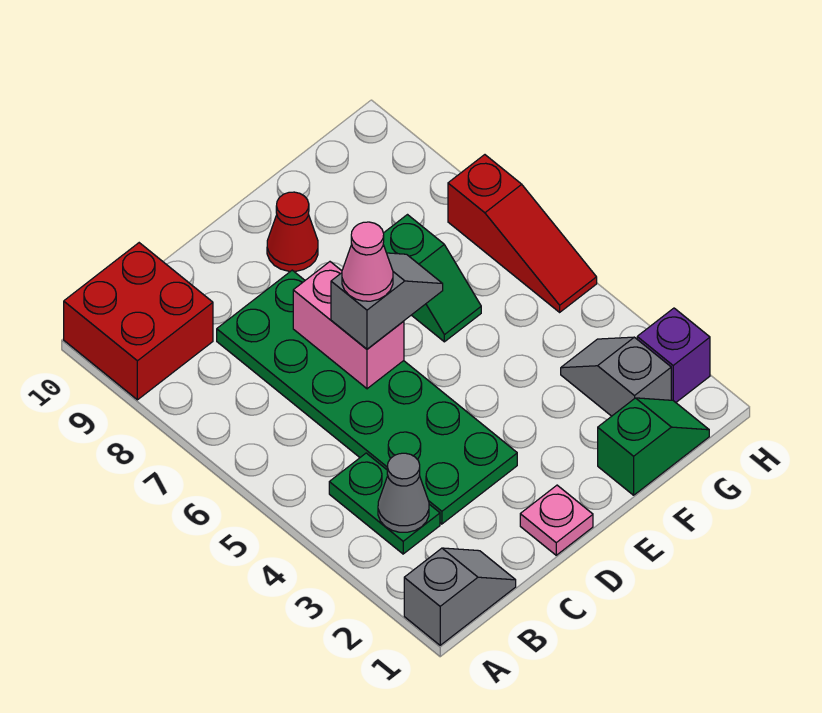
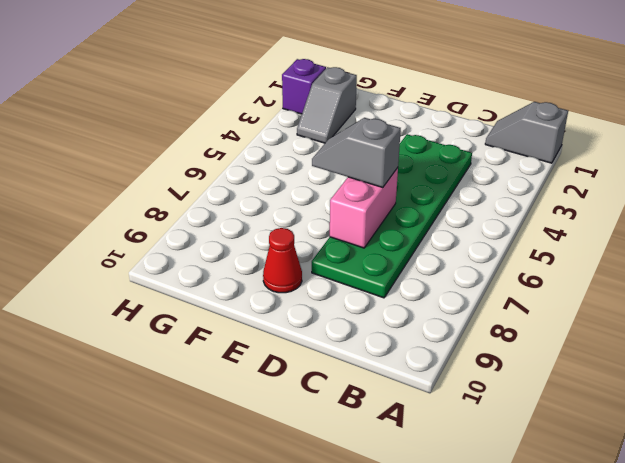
none -> red 2x2 brick [64,243,213,400]
none -> green 1x2 plate [329,453,440,554]
none -> pink 1x1 plate [520,485,593,555]

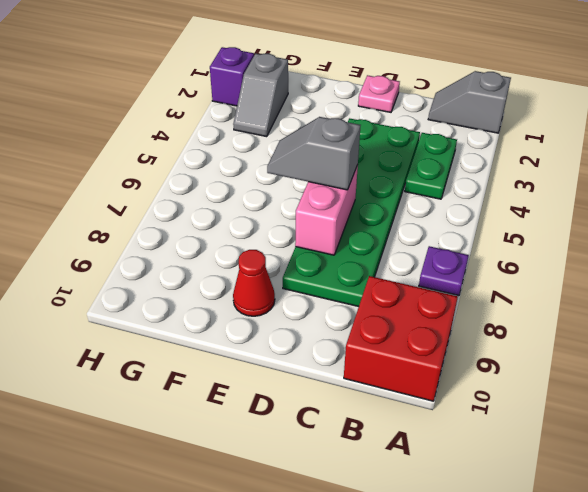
purple 1x1 plate [419,246,469,295] -> none
none -> green 1x2 slope [598,398,709,495]
none -> green 1x2 slope [383,215,481,342]
none -> red 1x3 slope [448,155,597,312]

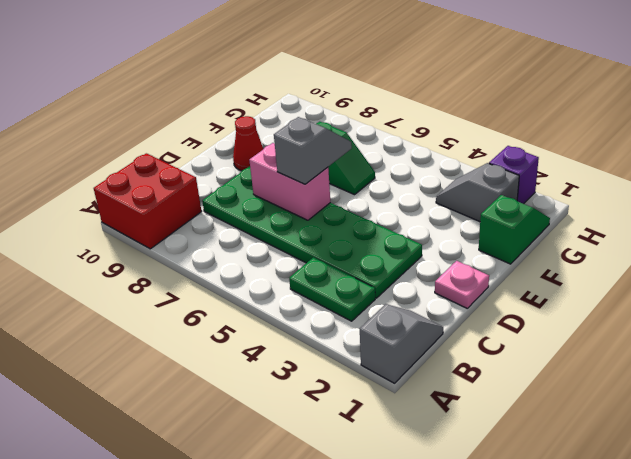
none -> red 1x3 slope [448,155,597,312]
none -> grey 1x1 cone [378,453,429,532]
none -> pink 1x1 cone [342,222,393,301]

